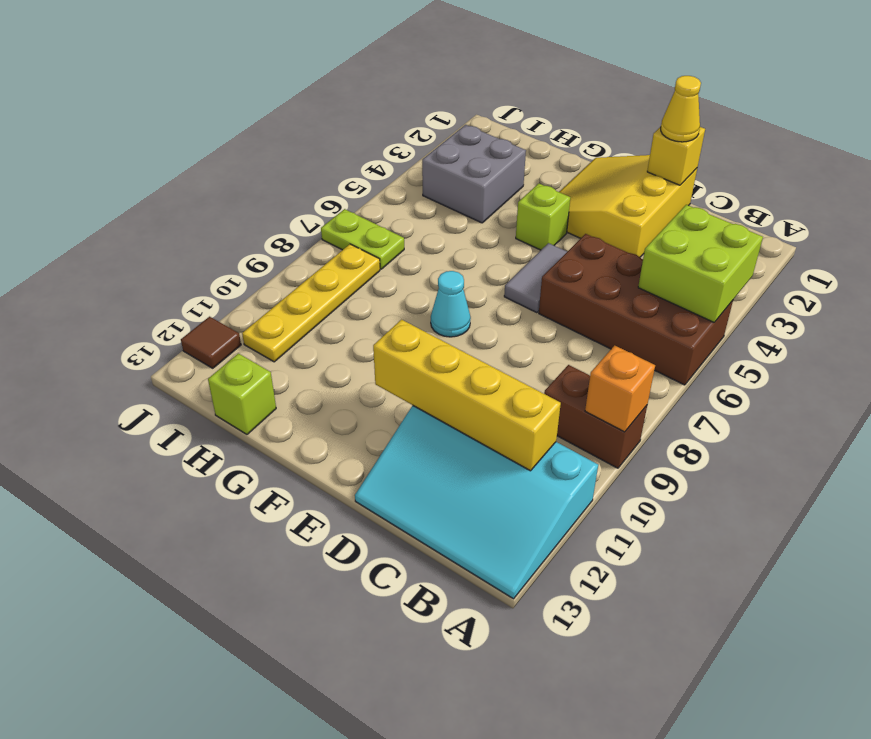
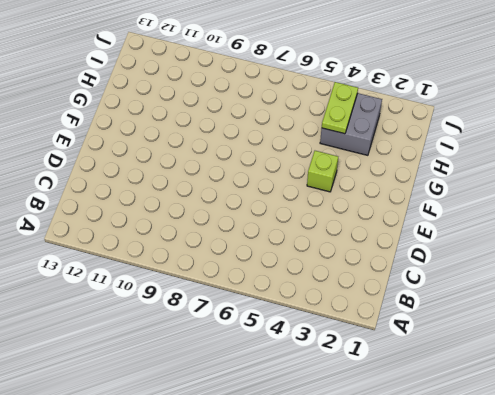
lime 1x2 plate [322,82,358,134] -> lime 1x2 plate moved to [321,209,404,269]
none -> brown 2x4 brick [539,234,733,385]
none -> brown 1x2 brick [544,365,647,468]
none -> cyan 3x4 slope [355,406,598,599]

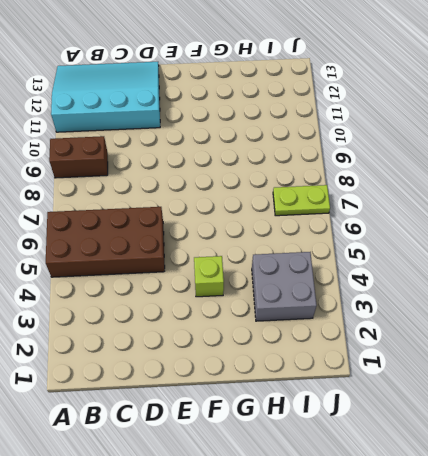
none -> yellow 3x3 slope [559,155,697,257]
none -> grey 1x2 tile [504,243,567,313]
none -> cyan 1x1 cone [431,271,471,337]

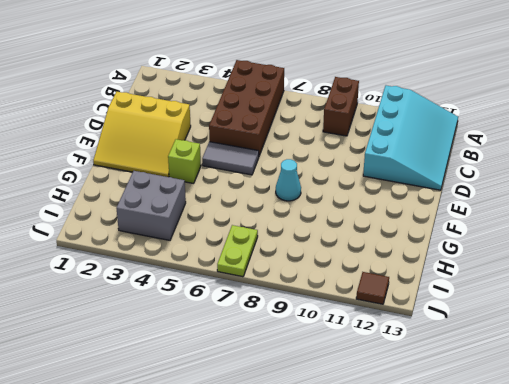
none -> lime 1x1 brick [208,353,276,434]
none -> yellow 1x4 plate [242,244,380,362]
none -> lime 2x2 brick [638,205,763,322]

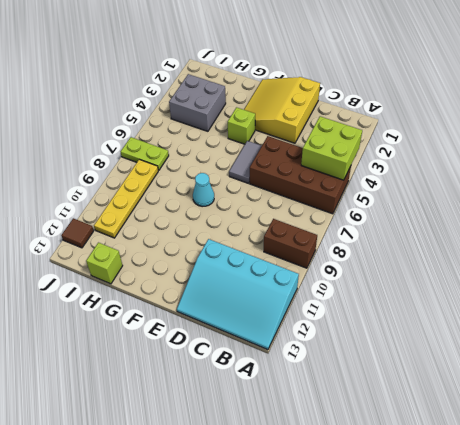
none -> orange 1x1 brick [585,346,655,432]
none -> yellow 1x4 brick [373,320,561,471]
none -> yellow 1x1 brick [647,127,705,185]

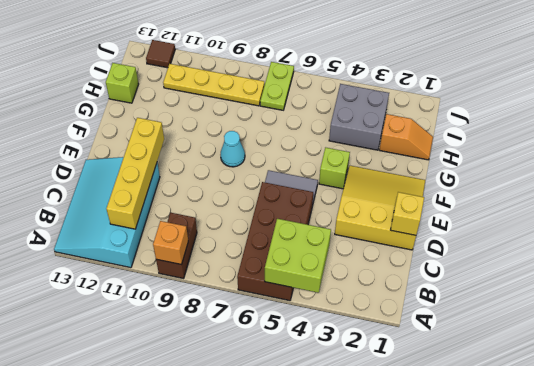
orange 1x2 slope [379,114,433,160] -> none
none -> yellow 1x1 cone [661,76,701,142]

